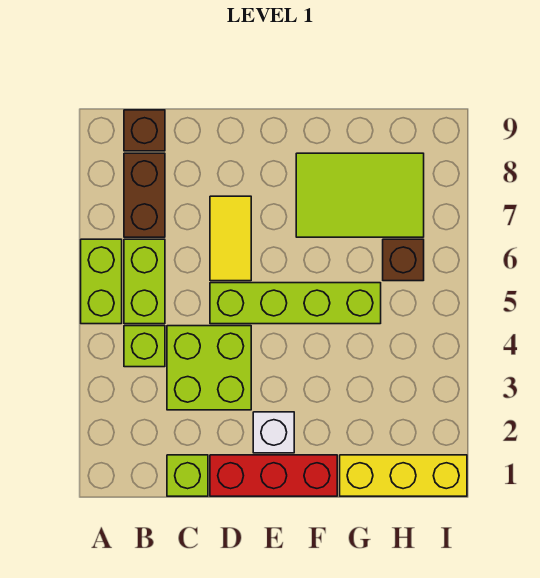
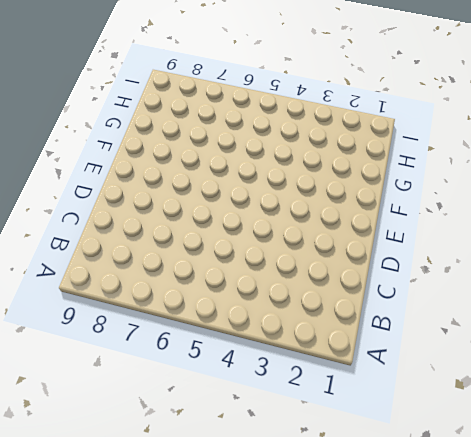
none -> lime 1x2 brick [81,239,122,324]
none -> lime 1x1 brick [124,326,165,367]
none -> lime 1x2 brick [124,239,165,324]

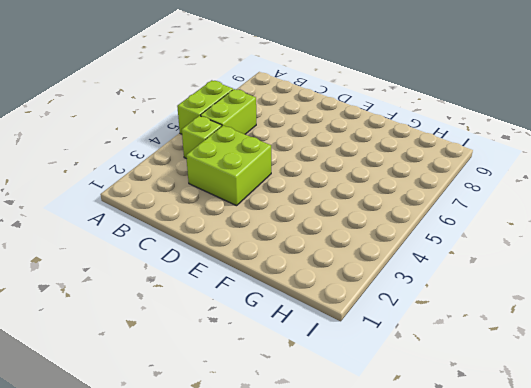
none -> brown 1x2 brick [124,153,165,237]
none -> brown 1x1 brick [124,110,165,151]
none -> lime 1x1 brick [167,455,208,496]

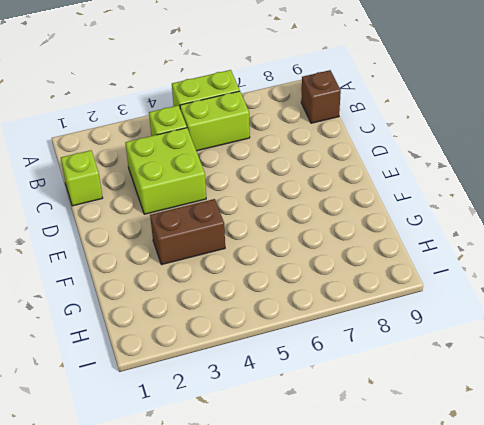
brown 1x2 brick [150,199,225,265] -> brown 1x2 brick moved to [124,153,165,237]
none -> red 1x3 brick [210,455,337,496]
none -> lime 1x4 brick [210,283,381,324]
none -> yellow 1x2 tile [210,196,251,281]

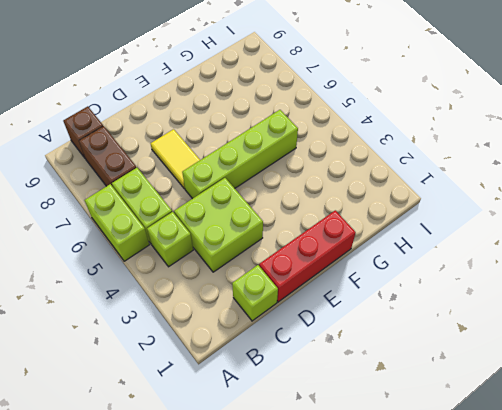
none -> white 1x1 brick [253,412,294,453]
none -> lime 2x3 tile [296,153,424,237]
none -> yellow 1x3 brick [340,455,467,496]

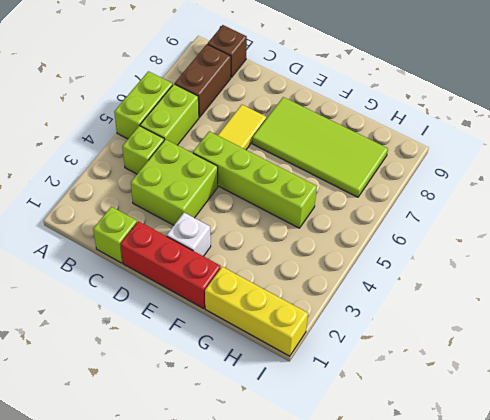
lime 2x4 tile [252,97,388,197] -> lime 2x3 tile [296,153,424,237]
none -> brown 1x1 brick [383,239,424,281]

